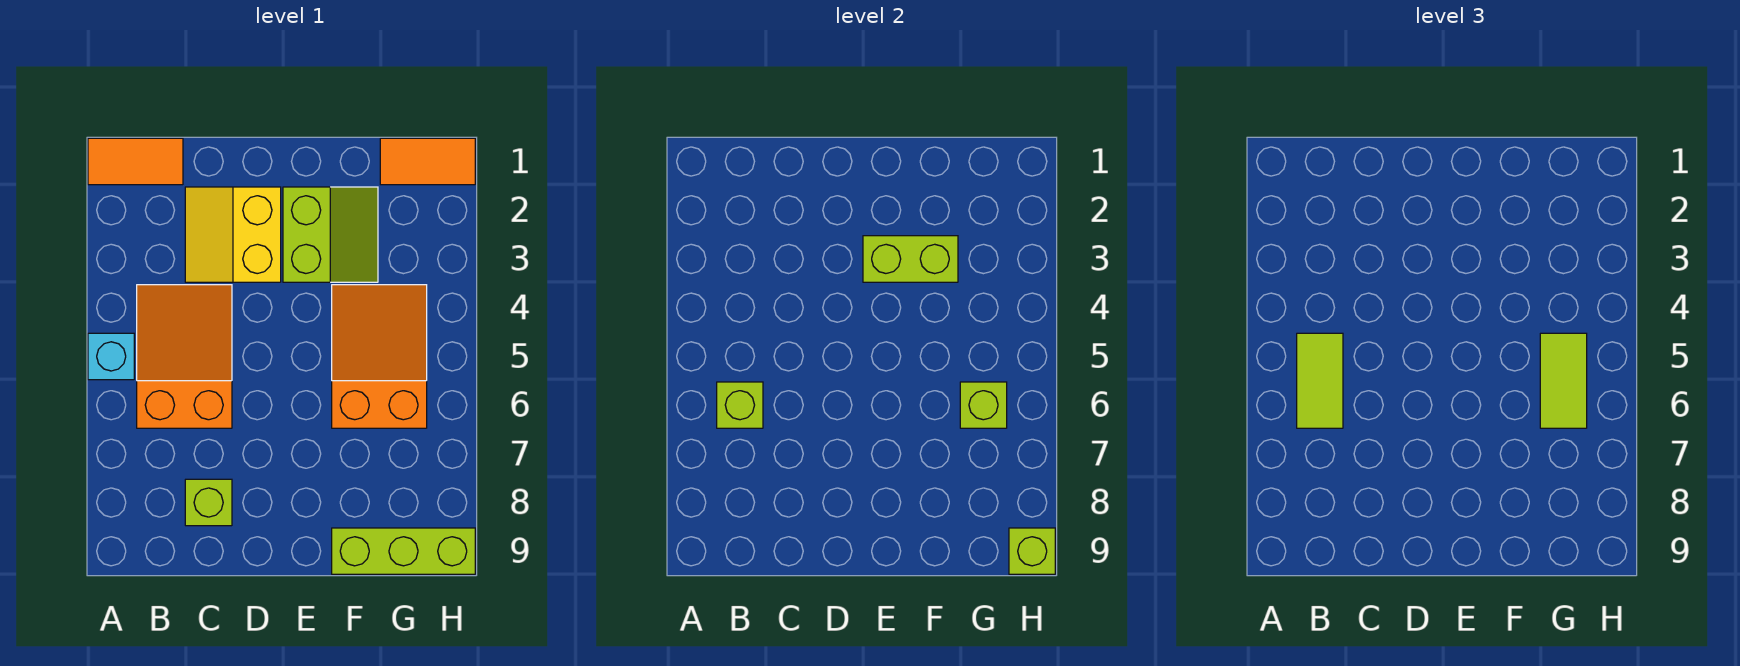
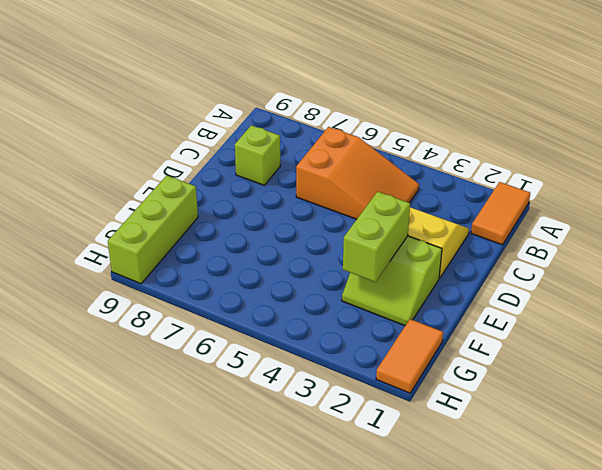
none -> cyan 1x1 brick [88,333,134,380]
none -> orange 2x3 slope [332,285,427,428]
none -> lime 1x1 brick [717,382,763,428]

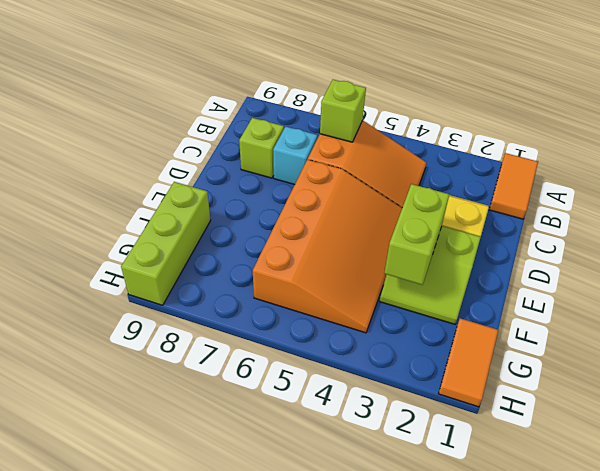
cyan 1x1 brick [273,127,318,185] -> cyan 1x1 brick moved to [88,333,134,380]
orange 3x4 slope [253,160,402,333] -> orange 2x3 slope [332,285,427,428]
none -> lime 1x1 brick [960,382,1007,428]
none -> lime 1x1 brick [1009,528,1055,574]
none -> lime 1x2 tile [1297,333,1343,428]

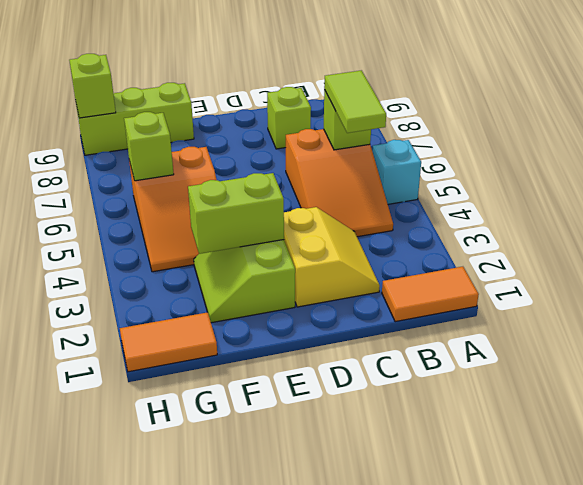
none -> lime 1x2 tile [1540,333,1587,428]

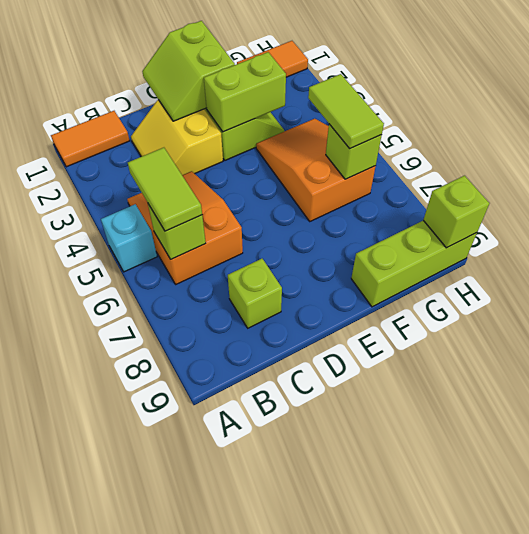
lime 2x2 slope [142,21,235,121] -> none

